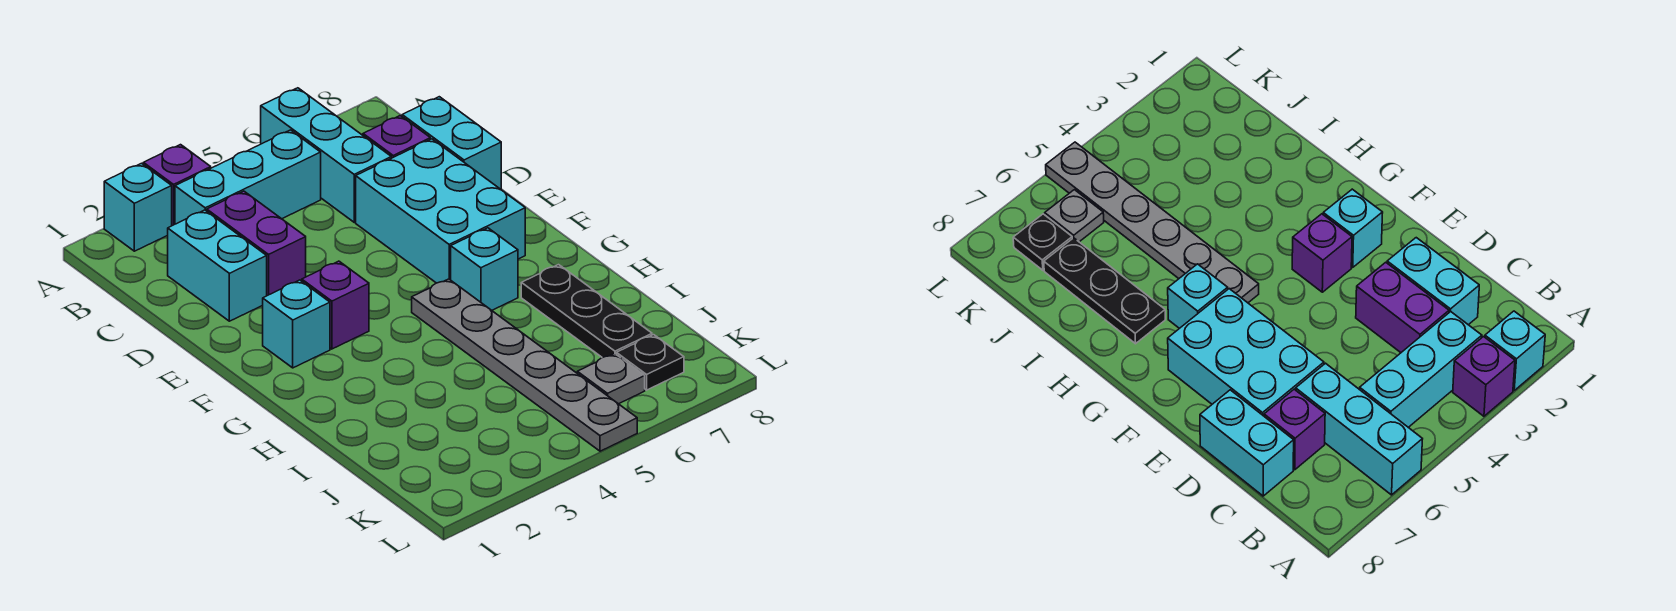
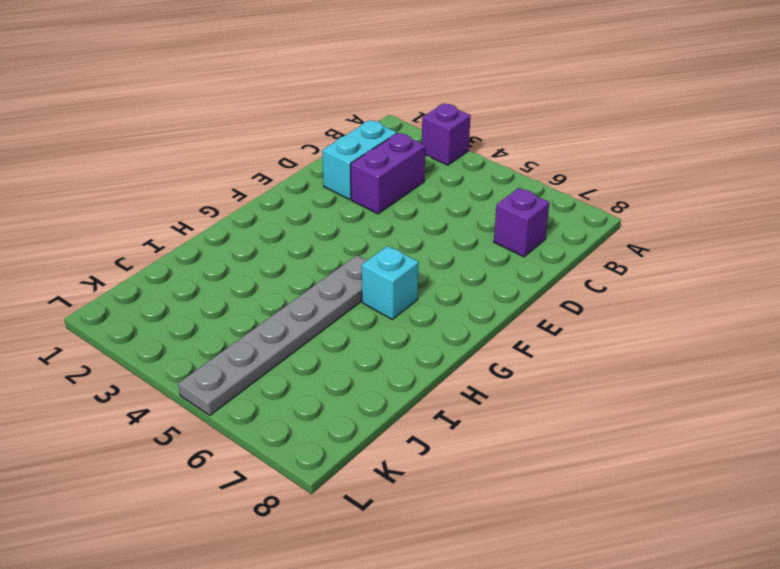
none -> cyan 1x1 brick [104,163,172,251]
none -> cyan 1x3 brick [261,88,391,222]
none -> cyan 1x3 brick [175,130,321,224]

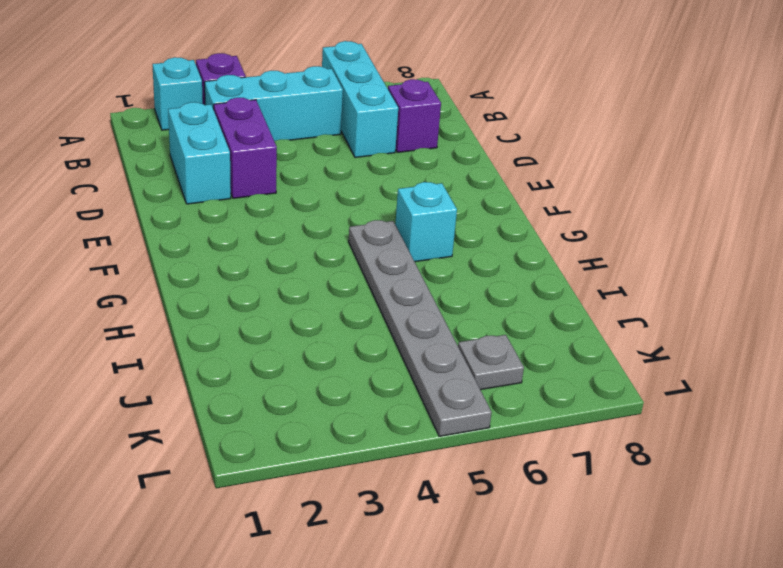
none -> cyan 1x2 brick [402,97,501,189]
none -> cyan 2x3 brick [356,139,525,283]
none -> cyan 1x1 brick [263,280,330,368]

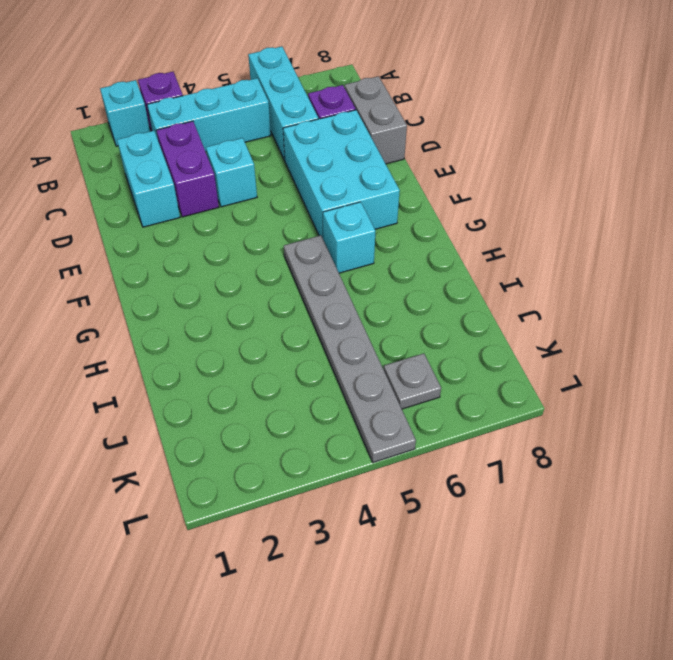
grey 1x2 brick [345,76,407,164] -> cyan 1x2 brick [402,97,501,189]
cyan 1x1 brick [206,138,257,207] -> cyan 1x1 brick moved to [263,280,330,368]
none -> purple 1x1 brick [302,261,369,349]
none -> black 1x3 plate [521,265,652,358]
none -> black 1x1 plate [616,335,684,390]

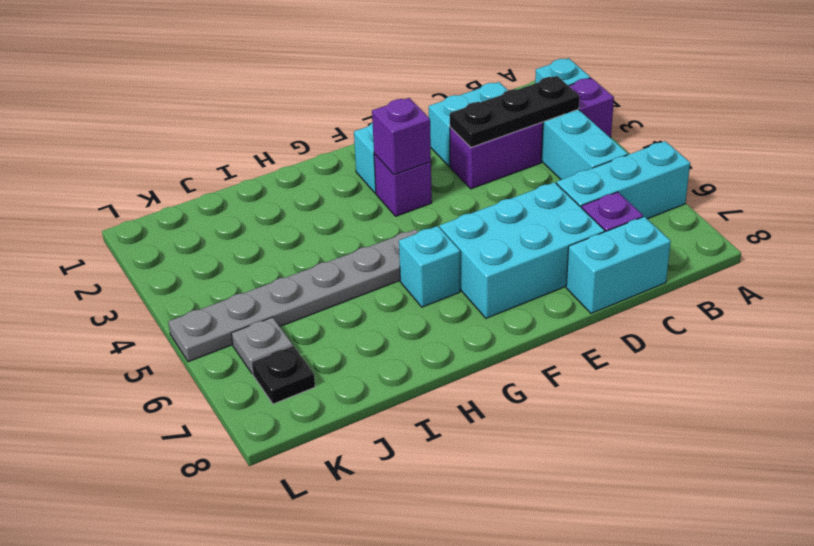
black 1x3 plate [450,76,579,147] -> black 1x3 plate moved to [521,265,652,358]
purple 1x1 brick [372,98,431,175] -> none

